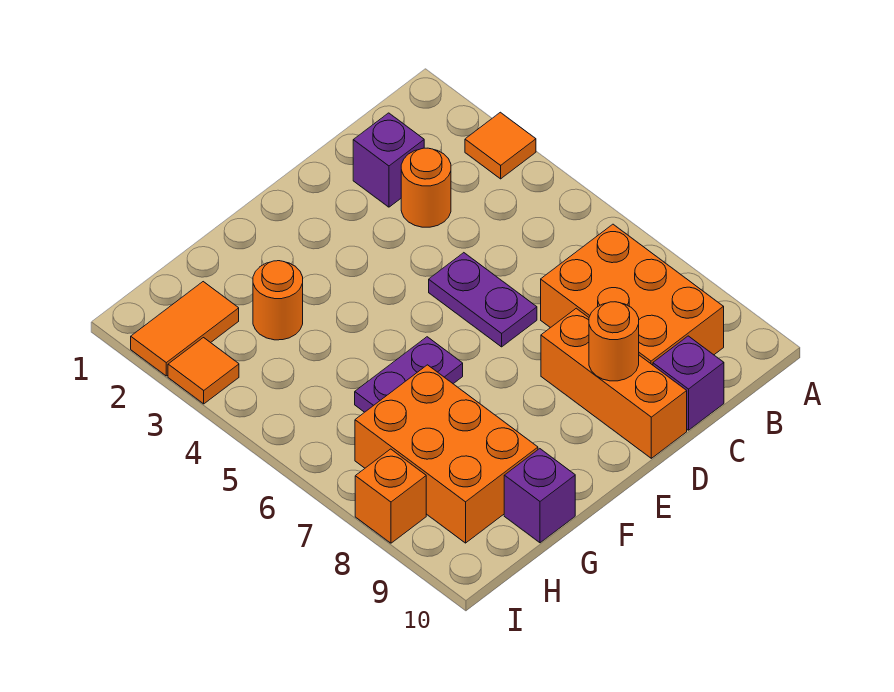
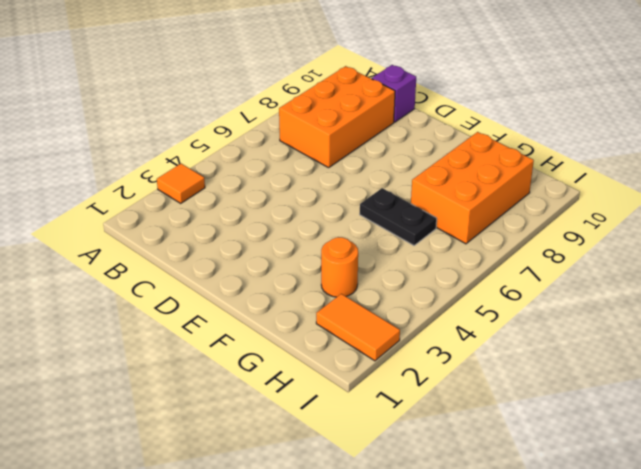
black 1x2 plate [360,188,437,245] -> purple 1x2 plate [355,337,463,412]
none -> purple 1x1 brick [353,113,424,207]
none -> orange 1x1 round brick [401,148,451,227]
none -> purple 1x2 plate [429,253,537,347]

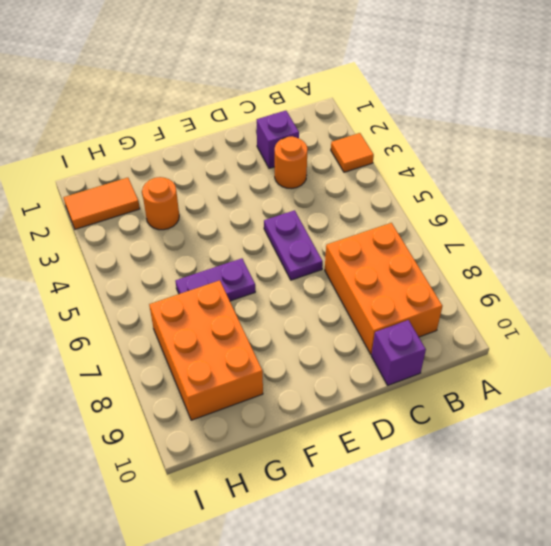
none -> orange 1x3 brick [541,308,687,458]
none -> purple 1x1 brick [504,449,575,543]
none -> orange 1x1 tile [168,338,239,404]

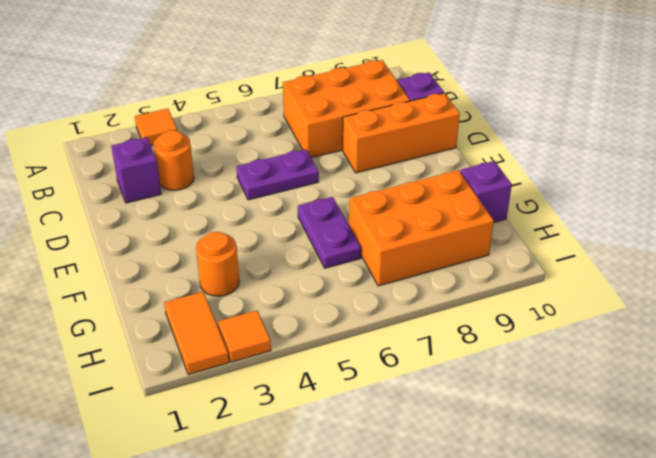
none -> orange 1x1 brick [355,449,426,543]
none -> orange 1x1 round brick [589,302,639,381]

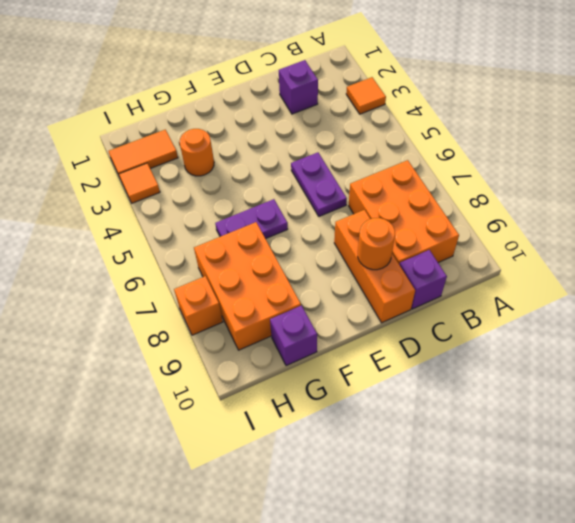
none -> orange 1x1 round brick [401,148,451,227]

